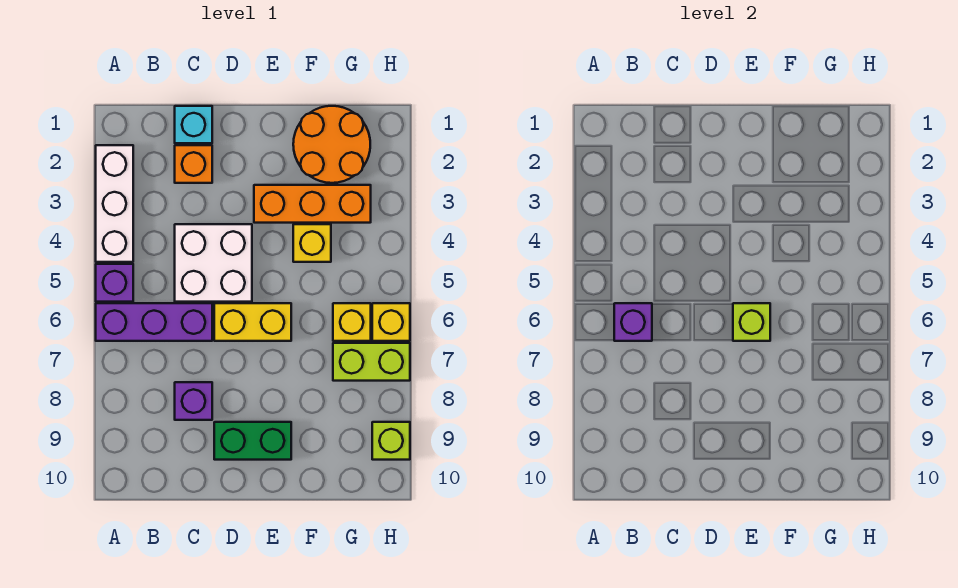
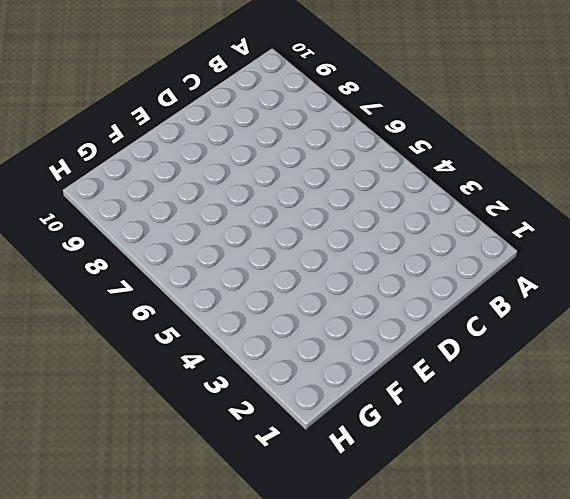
none -> white 1x3 brick [96,145,133,262]
none -> purple 1x1 brick [96,264,133,302]
none -> purple 1x3 brick [96,303,212,341]

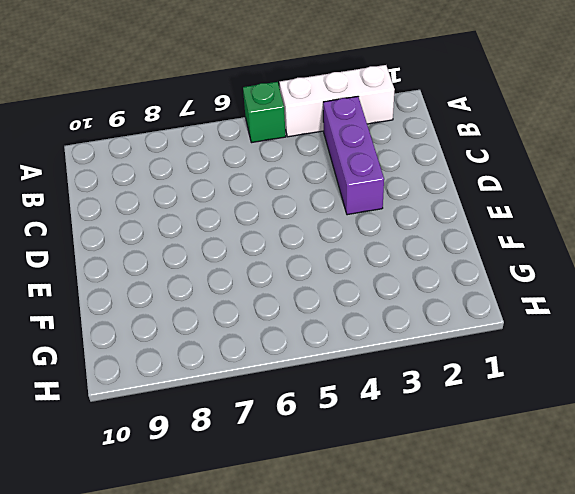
green 1x1 brick [243,82,286,143] -> purple 1x1 brick [96,264,133,302]
purple 1x3 brick [323,96,384,215] -> purple 1x3 brick moved to [96,303,212,341]
none -> cyan 1x1 brick [175,106,212,143]
none -> orange 1x1 brick [175,145,212,183]
none -> white 2x2 brick [175,224,252,302]

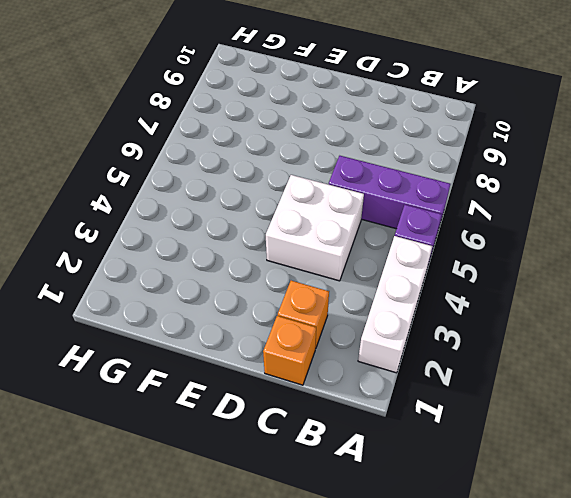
orange 1x1 brick [263,316,316,385] -> cyan 1x1 brick [175,106,212,143]
none -> purple 1x1 brick [175,382,212,420]
none -> yellow 1x2 brick [214,303,291,341]
none -> green 1x2 brick [214,422,291,460]

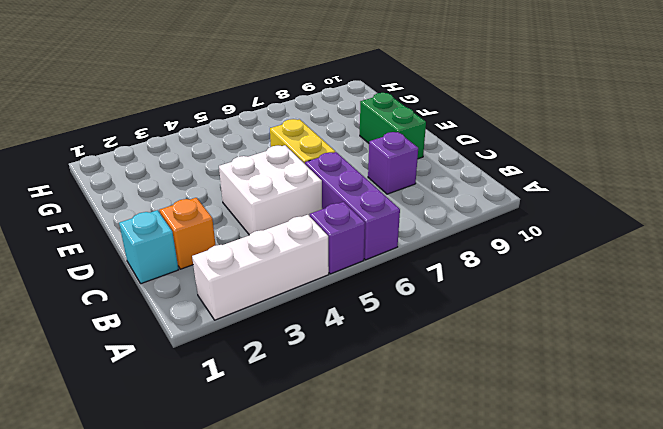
none -> orange 1x3 brick [254,185,371,223]
none -> orange 2x2 round brick [293,106,370,183]
none -> yellow 1x1 brick [293,224,331,262]

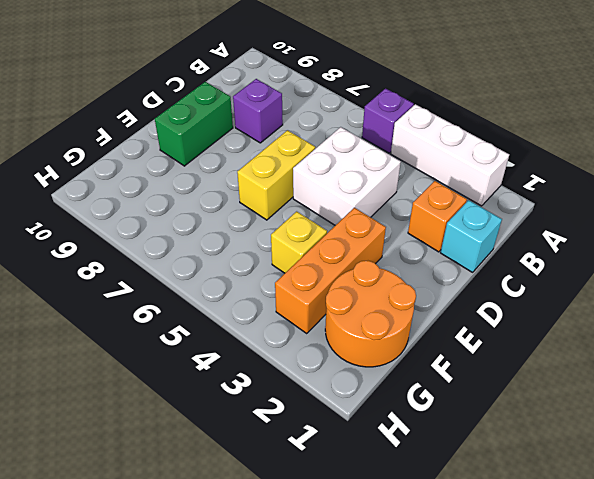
none -> purple 1x3 brick [96,303,212,341]
none -> yellow 1x1 brick [333,303,371,341]
none -> lime 1x2 brick [333,343,410,381]

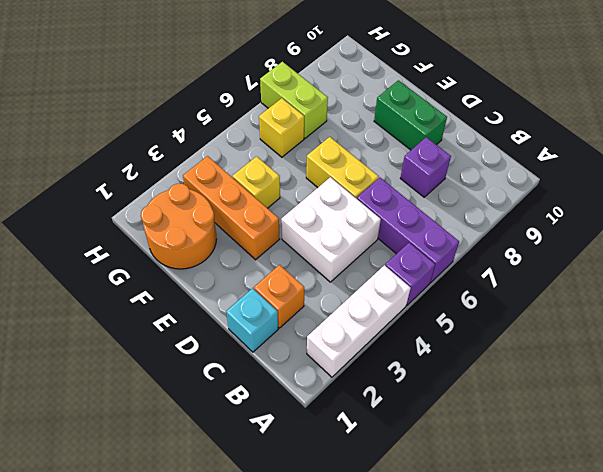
none -> yellow 1x1 brick [372,303,410,341]
none -> lime 1x1 brick [372,422,410,460]
none -> purple 1x1 brick [614,303,652,341]

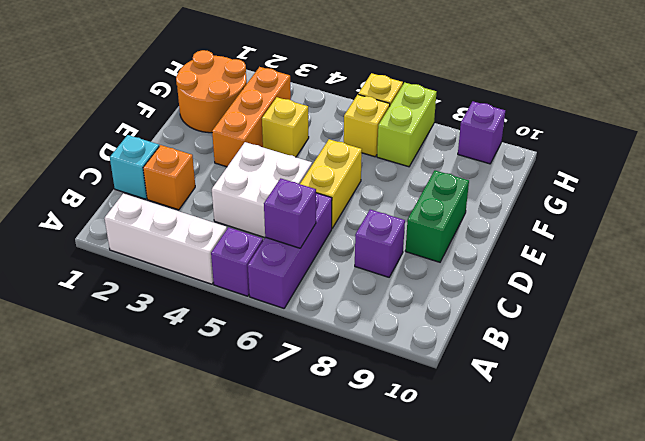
purple 1x1 brick [458,101,505,164] -> lime 1x1 brick [372,422,410,460]
none -> lime 1x1 brick [733,303,770,341]

